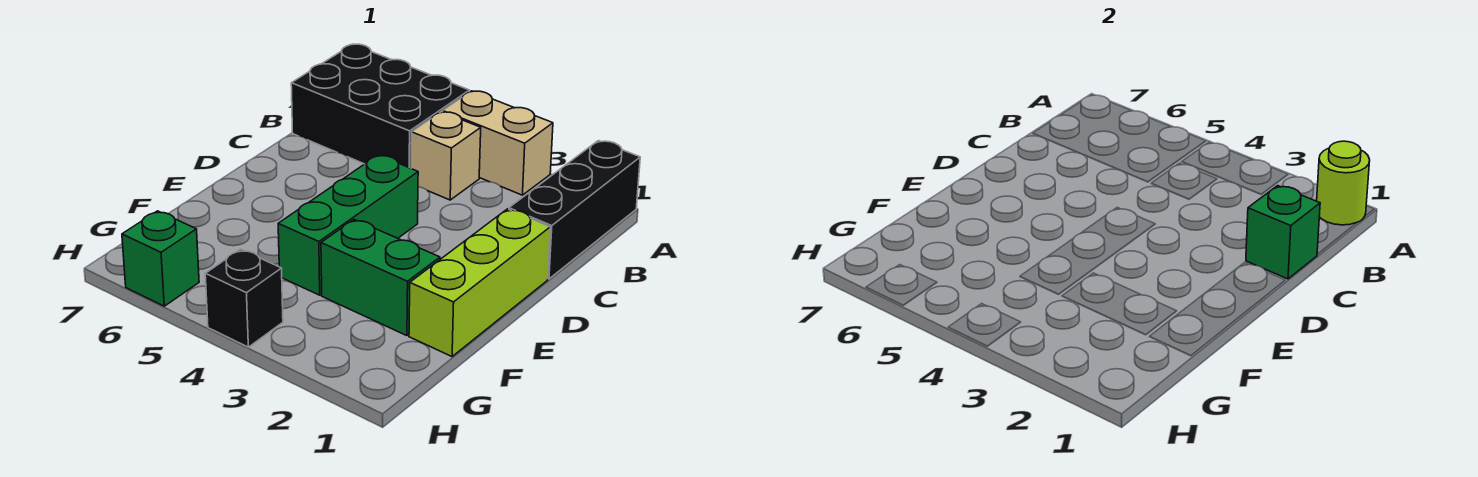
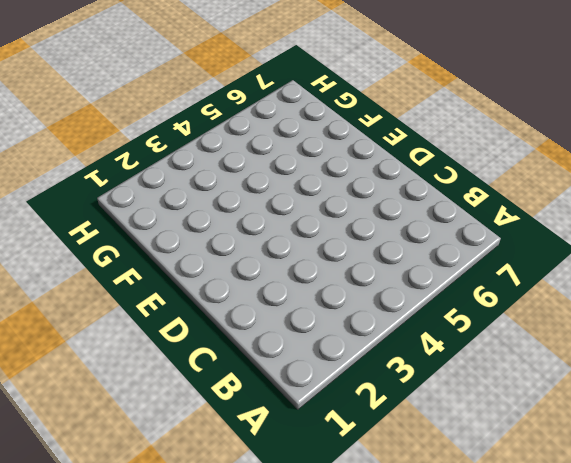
none -> black 1x3 brick [509,141,640,279]
none -> tan 1x2 brick [443,91,553,195]

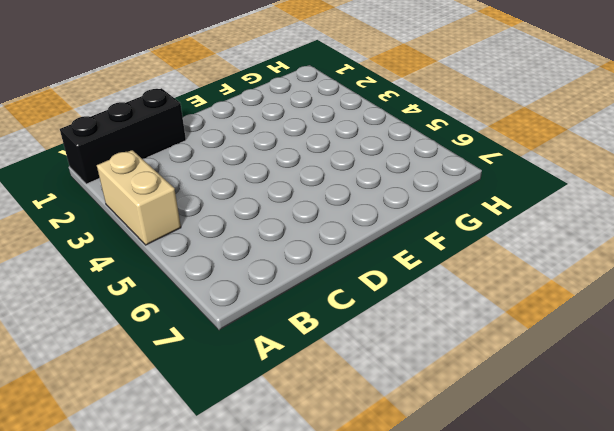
none -> black 2x3 brick [291,44,469,168]
none -> tan 1x1 brick [411,112,481,200]

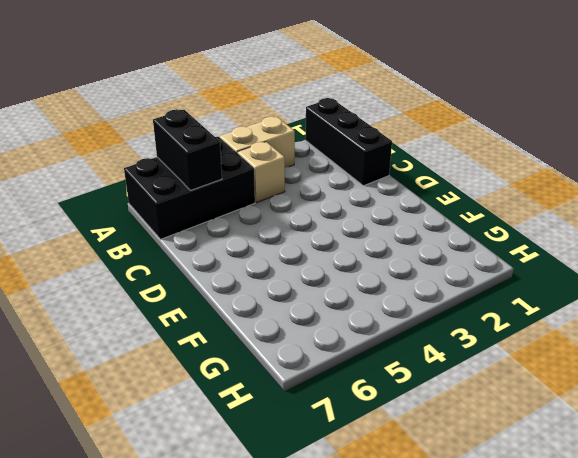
black 1x2 brick [153,109,222,190] -> none
none -> lime 1x3 brick [409,209,550,356]
none -> green 1x3 brick [278,155,418,295]

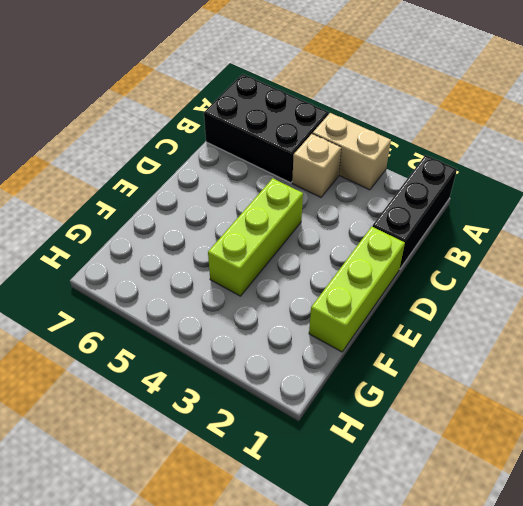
lime 1x3 brick [208,178,303,296] -> green 1x3 brick [278,155,418,295]
none -> green 1x2 brick [321,220,440,336]
none -> black 1x1 brick [205,249,283,347]

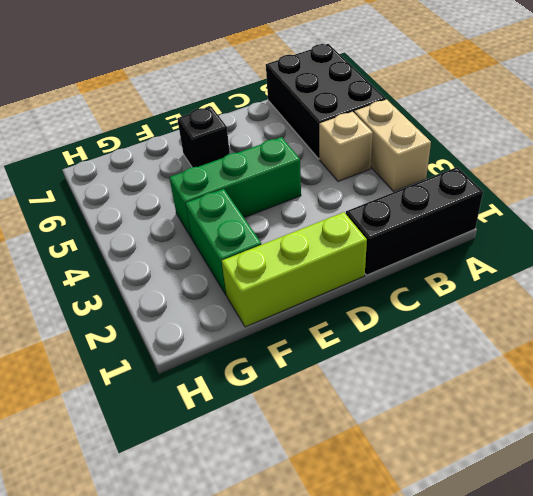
black 1x1 brick [177,107,230,167] -> black 1x1 brick moved to [205,249,283,347]
none -> green 1x1 brick [122,211,199,306]
none -> lime 1x1 round brick [1317,141,1370,225]

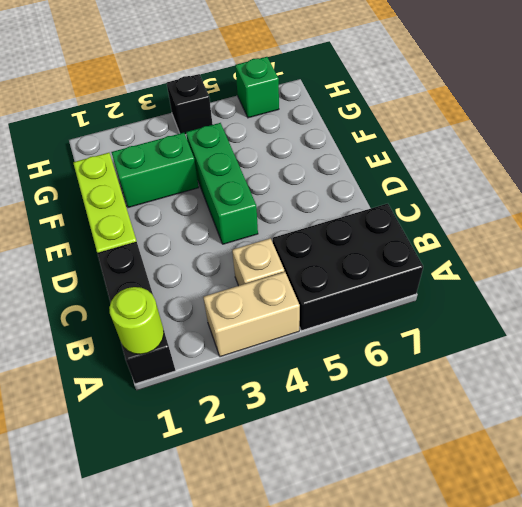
none -> green 1x1 brick [1246,186,1320,279]

